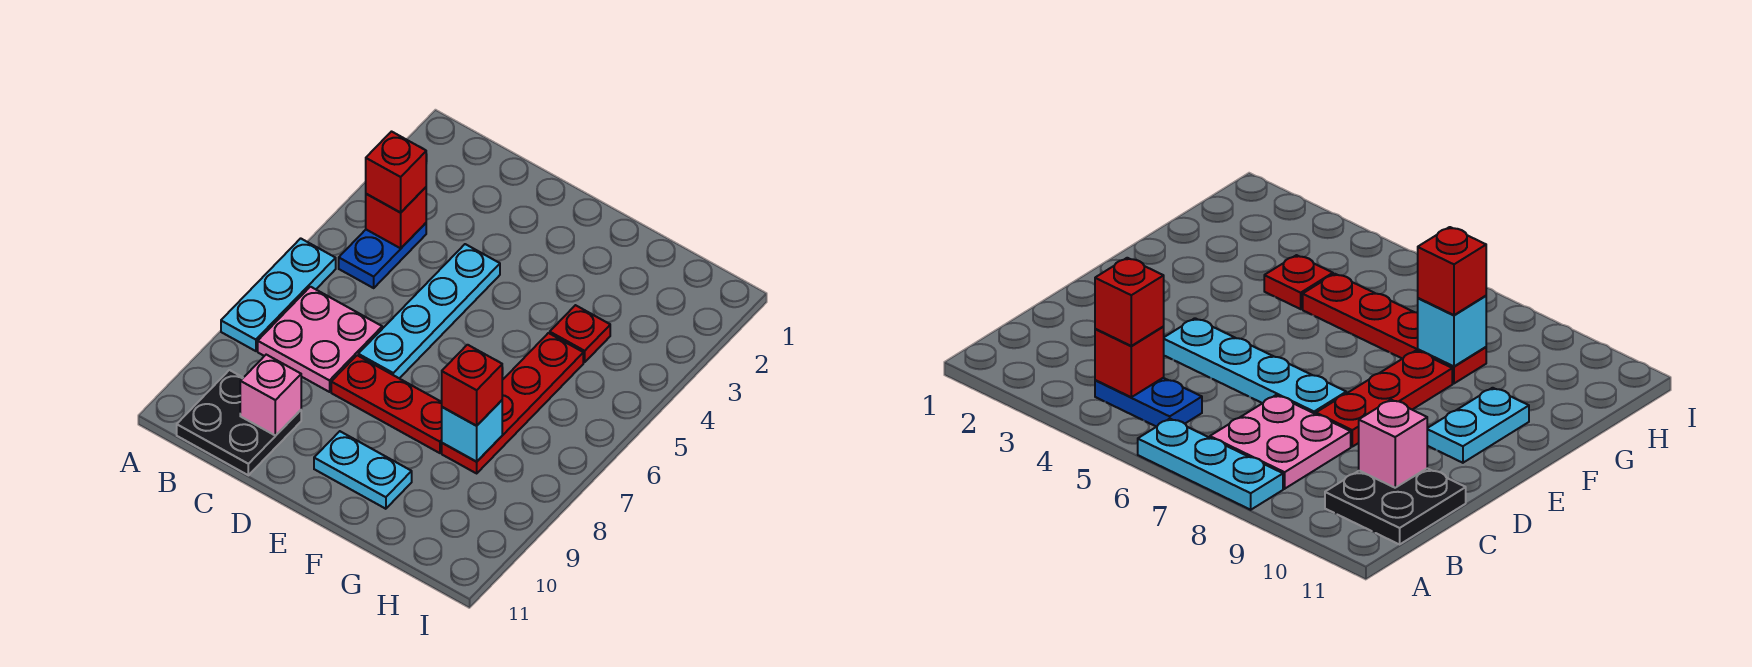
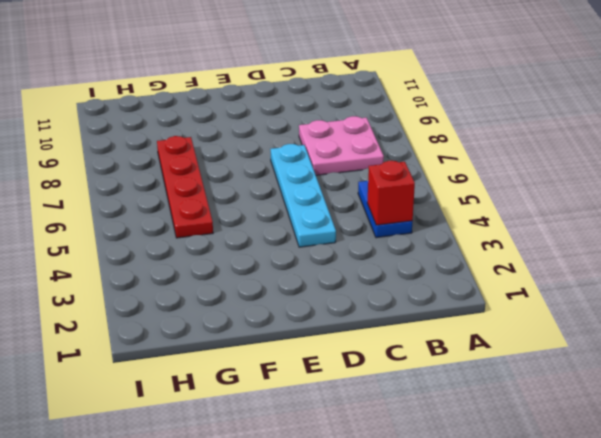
none -> cyan 1x3 plate [221,238,336,351]
none -> black 2x2 plate [177,370,301,475]
none -> red 1x3 plate [331,355,442,453]

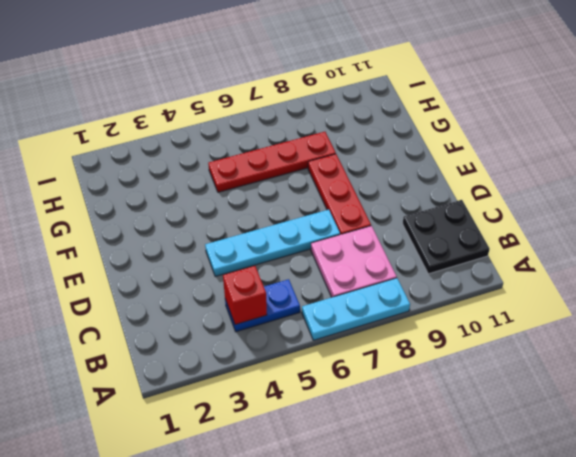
none -> cyan 1x2 plate [314,431,412,509]
none -> red 1x1 plate [550,305,610,362]
none -> pink 1x1 brick [240,355,301,436]

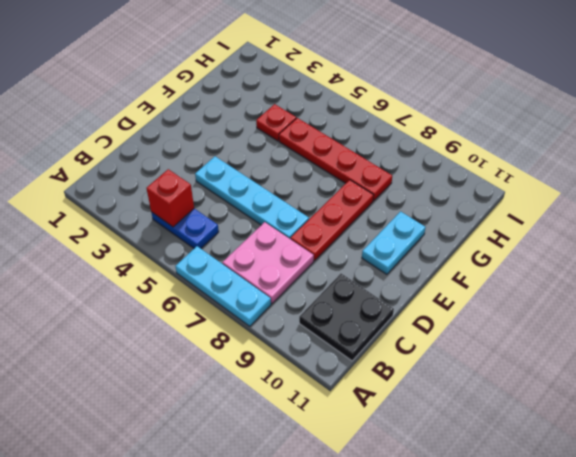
none -> pink 1x1 brick [240,355,301,436]
none -> cyan 1x1 brick [442,400,502,462]
none -> red 1x1 brick [366,132,426,213]

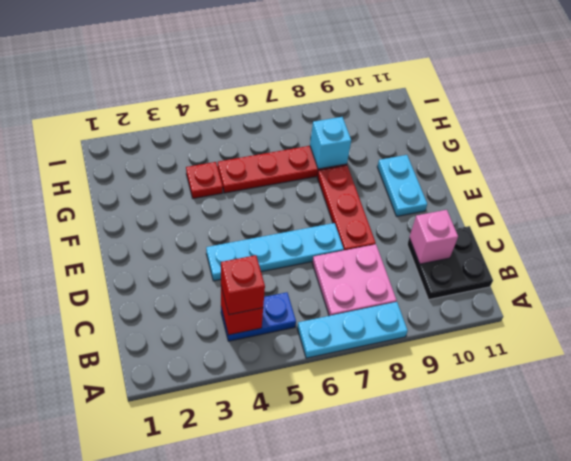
none -> red 1x1 brick [442,345,502,426]

